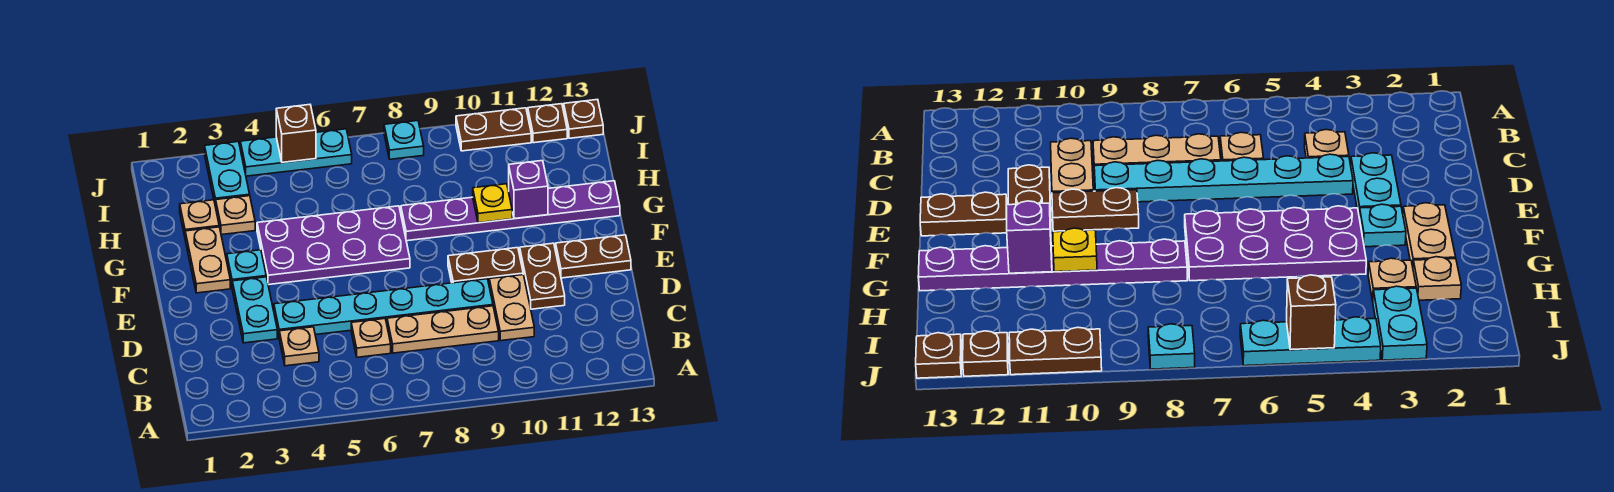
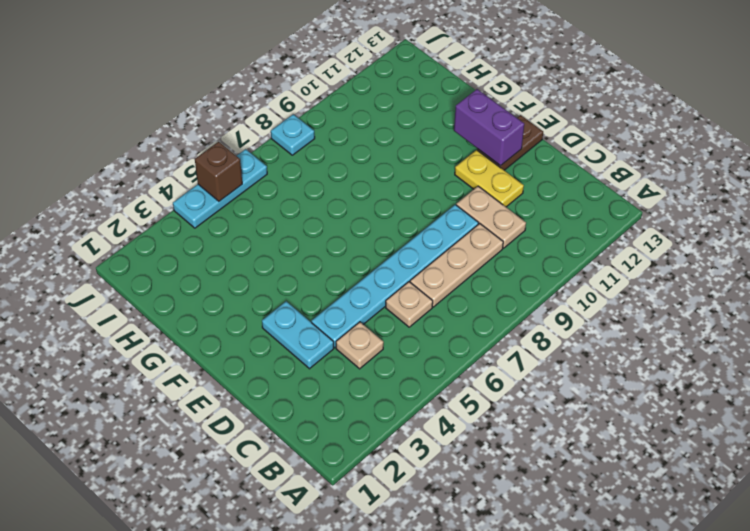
yellow 1x2 plate [455,150,524,207] -> brown 1x2 plate [520,243,565,309]
purple 1x2 brick [454,89,524,166] -> none
none -> brown 1x2 plate [448,248,523,283]
none -> tan 1x2 plate [185,227,230,293]
none -> cyan 1x1 plate [227,250,266,286]

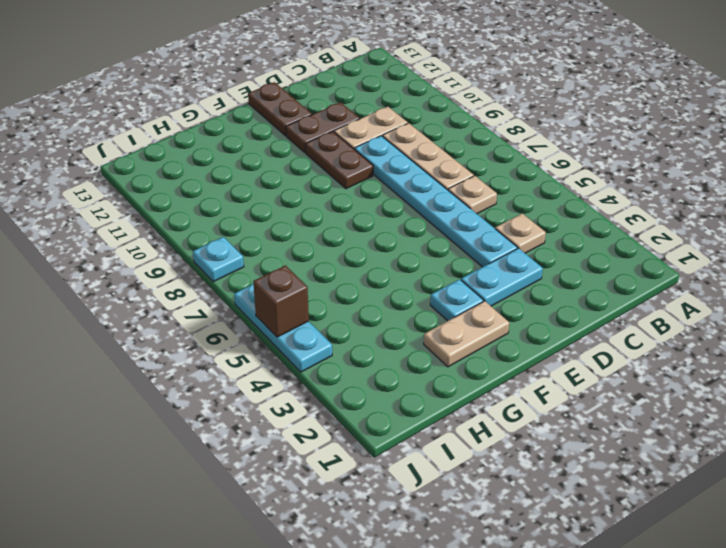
none -> purple 2x4 plate [257,206,410,285]
none -> purple 1x6 plate [401,181,620,241]
none -> tan 1x1 plate [180,200,219,236]

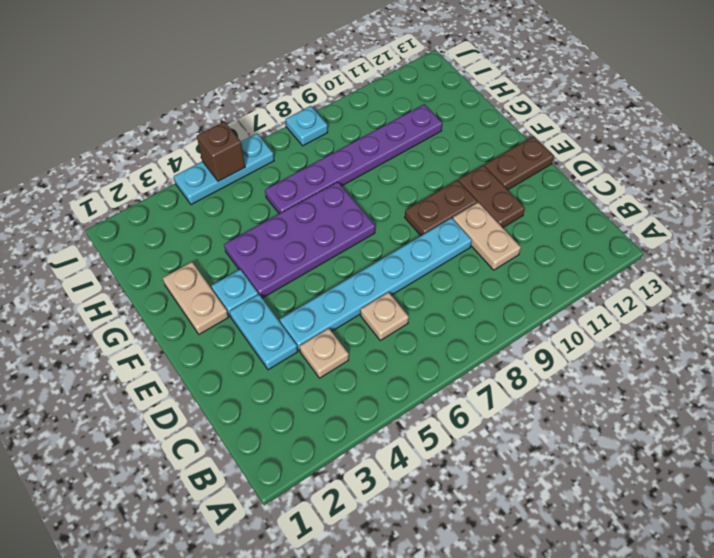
purple 1x6 plate [265,105,442,214] -> purple 1x6 plate moved to [401,181,620,241]
none -> tan 1x3 plate [387,306,499,353]
none -> tan 1x1 plate [180,200,219,236]
none -> tan 1x1 plate [216,196,255,235]

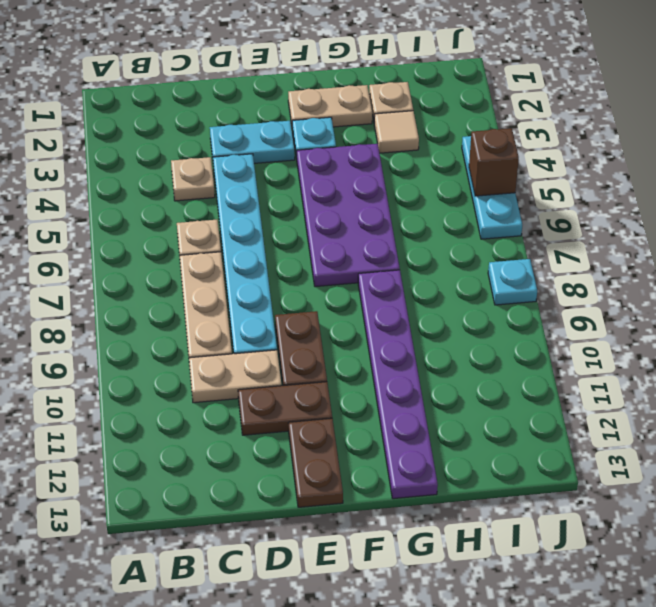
tan 1x1 tile [374,111,419,153] -> tan 1x1 plate [216,196,255,235]
none -> cyan 1x2 plate [205,142,250,207]
none -> brown 1x2 plate [456,108,531,151]
none -> brown 1x1 plate [528,104,567,143]

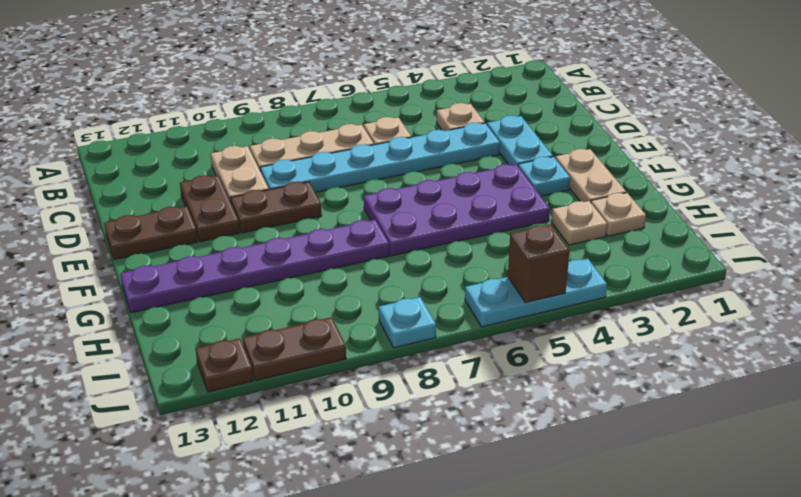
none -> cyan 1x2 plate [205,142,250,207]
none -> brown 1x1 plate [564,100,603,138]
none -> yellow 1x1 plate [473,184,512,223]

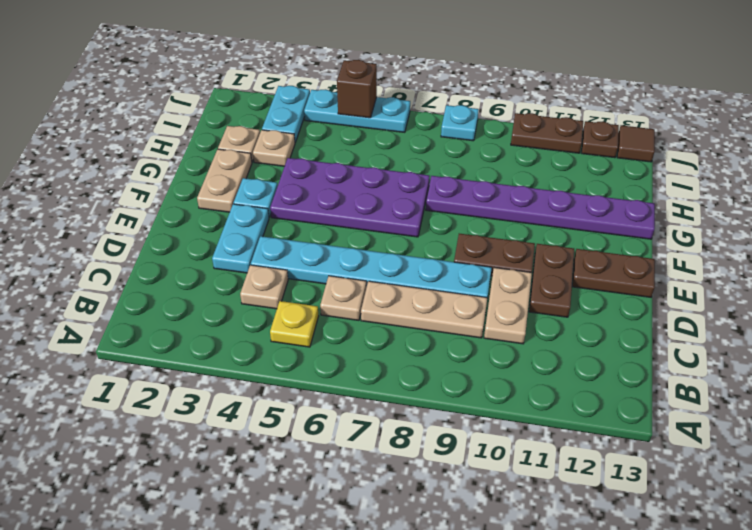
yellow 1x1 plate [270,301,319,347] -> yellow 1x1 plate moved to [473,184,512,223]
brown 1x1 tile [617,125,655,162] -> brown 1x1 plate [564,100,603,138]
none -> purple 1x1 brick [509,161,548,219]

